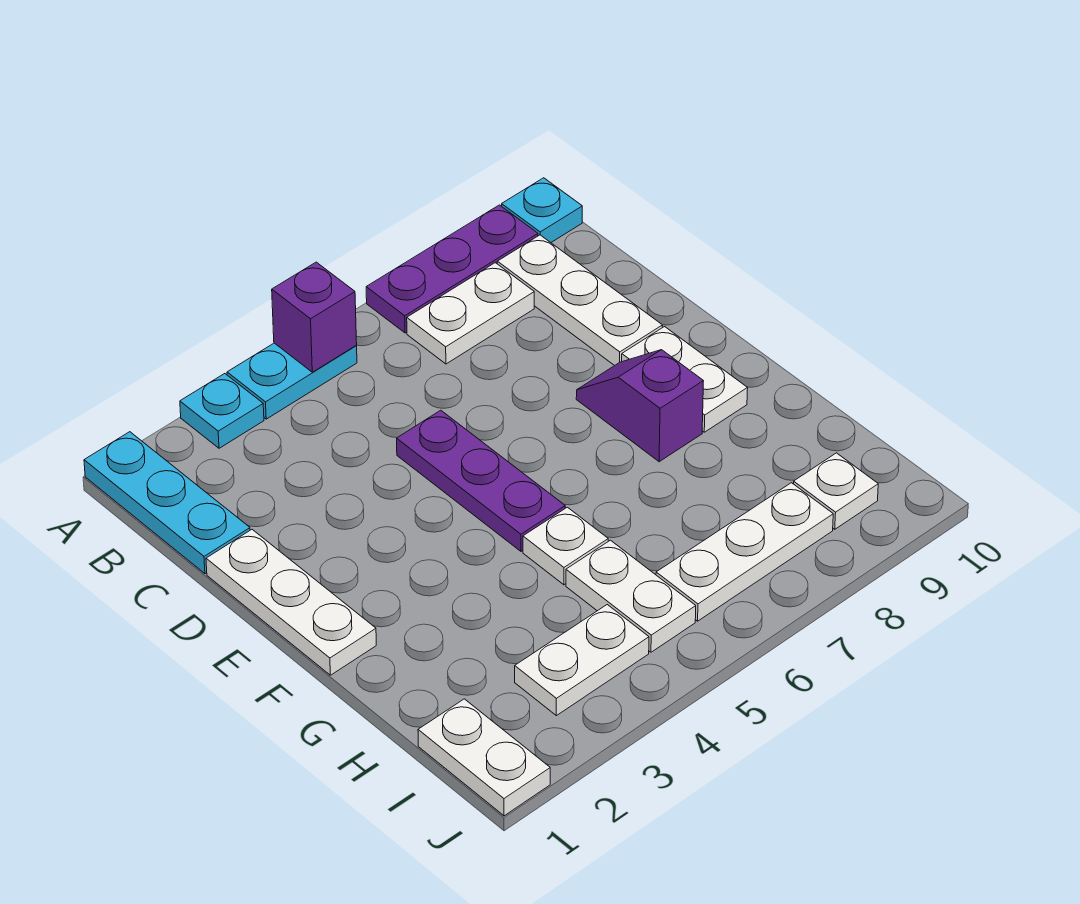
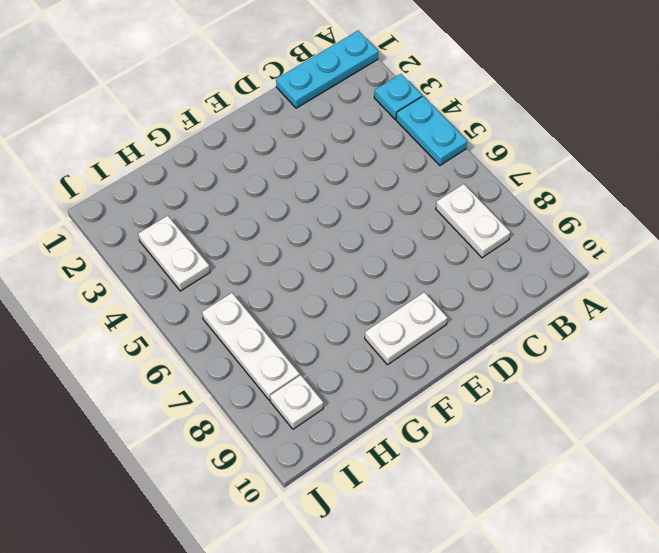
none -> purple 1x3 plate [366,205,538,333]
none -> cyan 1x1 plate [502,178,582,242]
none -> white 1x3 plate [497,235,663,366]

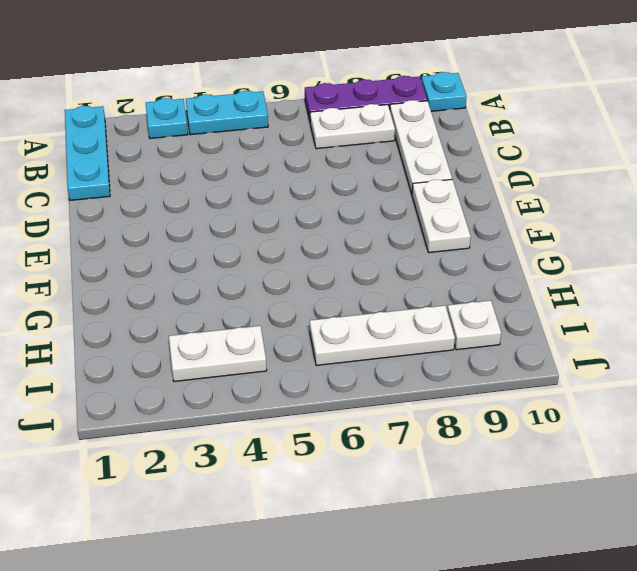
none -> white 1x3 plate [206,530,376,675]
none -> purple 1x3 plate [397,410,565,551]
none -> purple 1x2 slope [576,350,703,462]

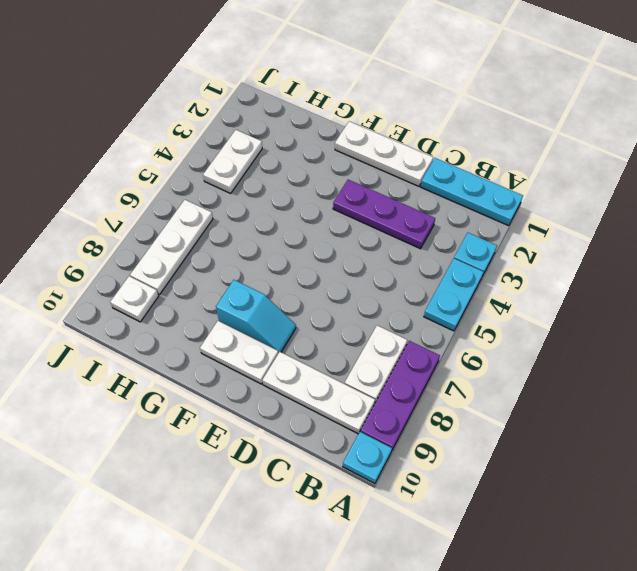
purple 1x3 plate [333,180,435,249] -> purple 1x3 plate moved to [397,410,565,551]
cyan 1x2 slope [216,280,296,353] -> purple 1x2 slope [576,350,703,462]
none -> white 1x1 plate [523,507,608,585]
none -> white 1x2 plate [566,540,696,652]
none -> white 1x2 plate [418,699,550,816]

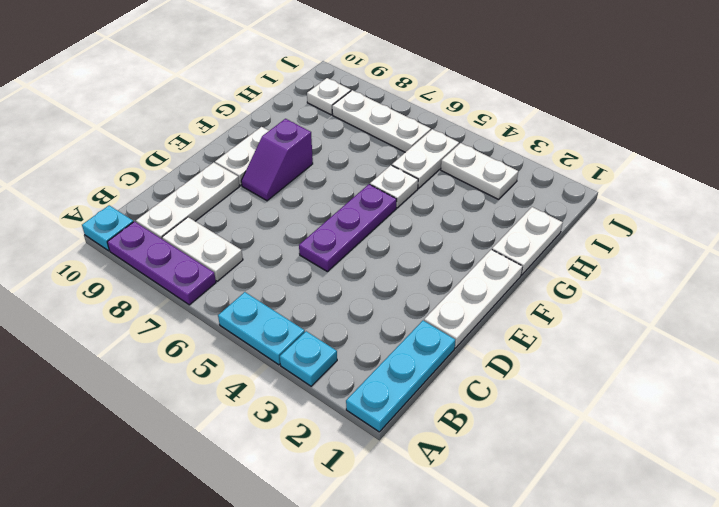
white 1x2 plate [492,207,563,275] -> white 1x2 plate moved to [418,699,550,816]
none -> purple 1x1 brick [272,262,357,372]

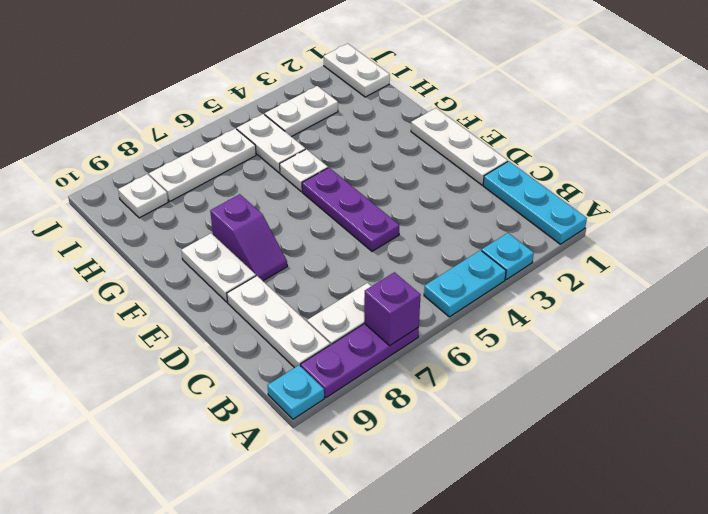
purple 1x1 brick [364,272,421,346] -> purple 1x1 brick moved to [272,262,357,372]

